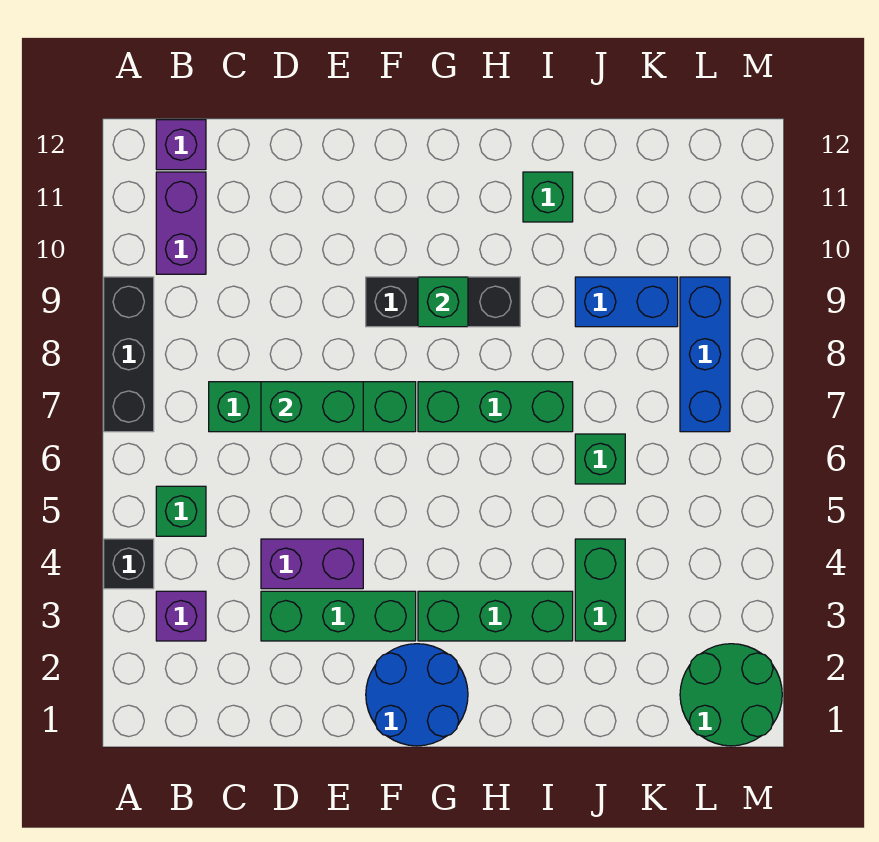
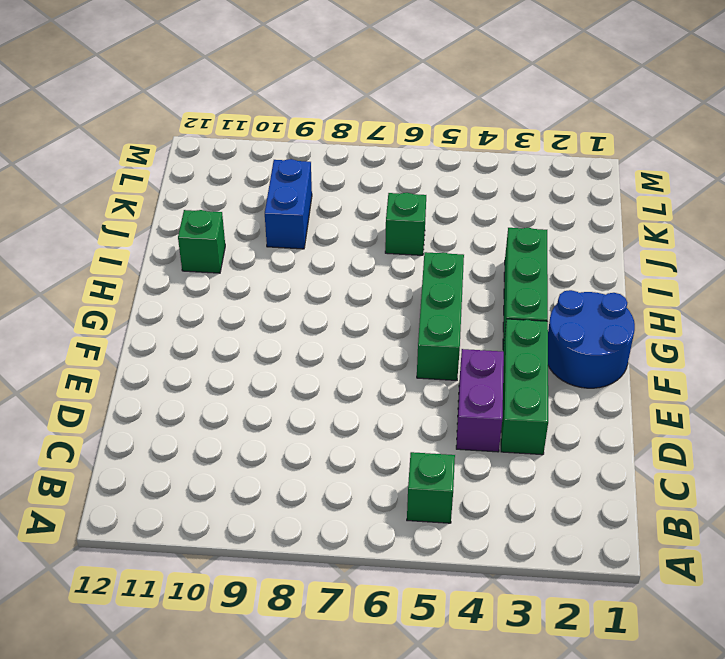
green 1x3 brick [417,252,464,380] -> green 1x3 brick moved to [418,382,573,432]
none -> black 1x1 brick [104,539,154,589]
none -> black 1x3 brick [104,277,154,432]
none -> purple 1x1 brick [156,591,206,641]

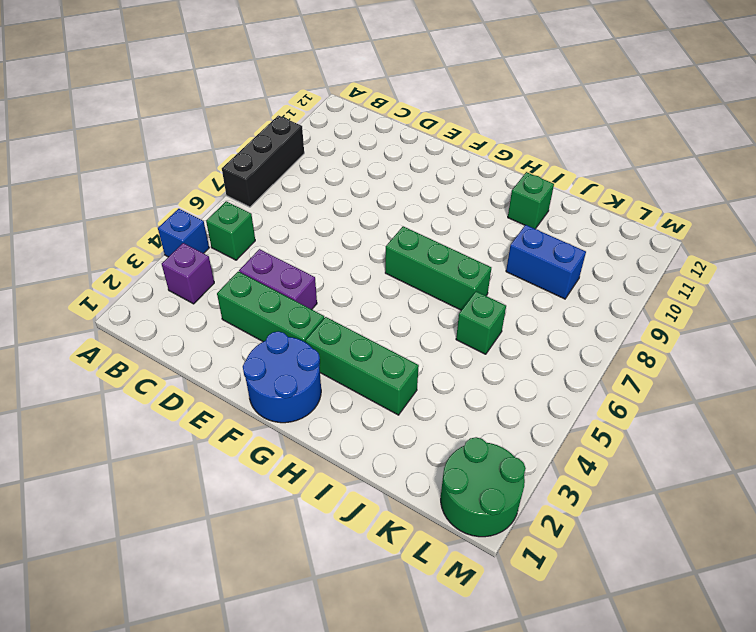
blue 1x1 brick [158,209,209,257] -> black 1x1 brick [104,539,154,589]
none -> purple 1x2 brick [156,172,206,274]
none -> purple 1x1 brick [156,120,206,170]
none -> green 1x4 brick [209,382,416,432]

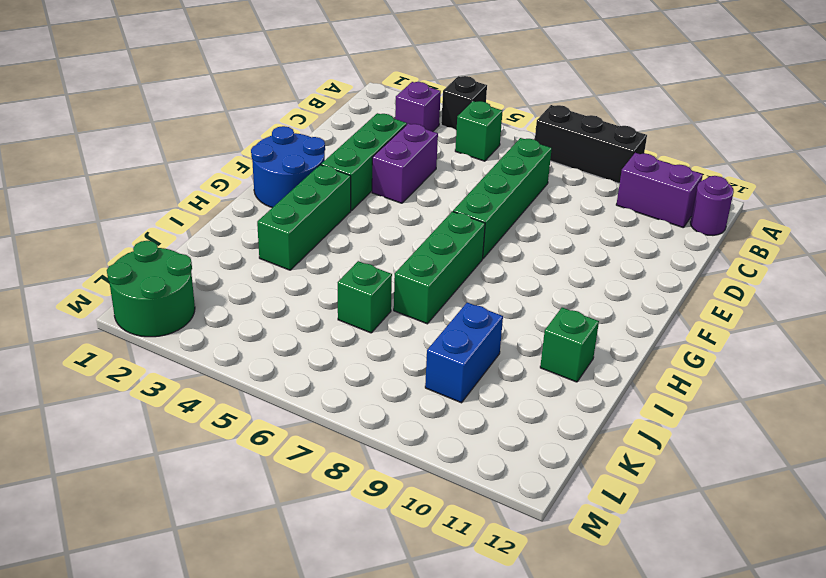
purple 1x1 round brick [690,176,734,235] -> purple 1x1 brick [156,120,206,170]
none -> black 1x3 brick [366,277,520,327]
none -> green 1x2 brick [575,539,625,641]
none -> blue 1x3 brick [680,277,730,432]

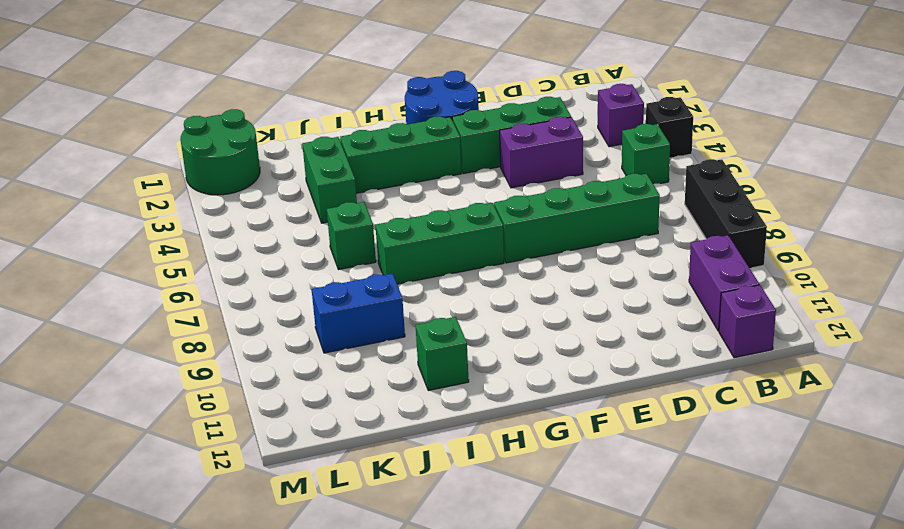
none -> black 1x3 brick [366,277,520,327]
none -> blue 1x3 brick [680,277,730,432]
none -> green 1x2 brick [261,382,363,432]

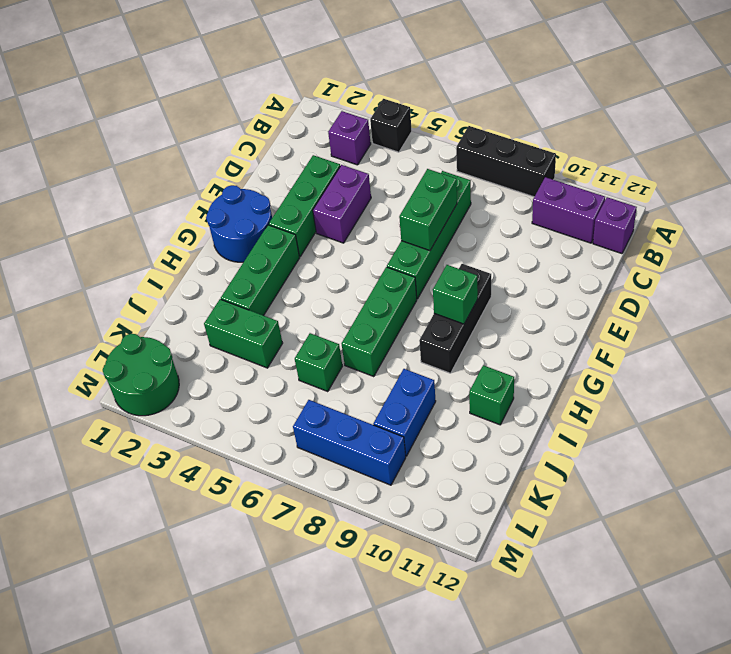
none -> green 1x1 brick [156,486,206,536]

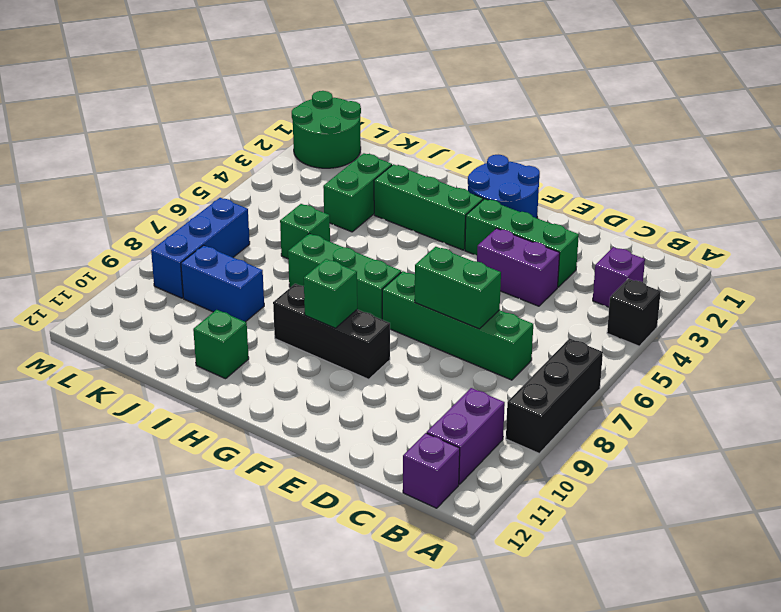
none -> green 1x1 brick [156,486,206,536]

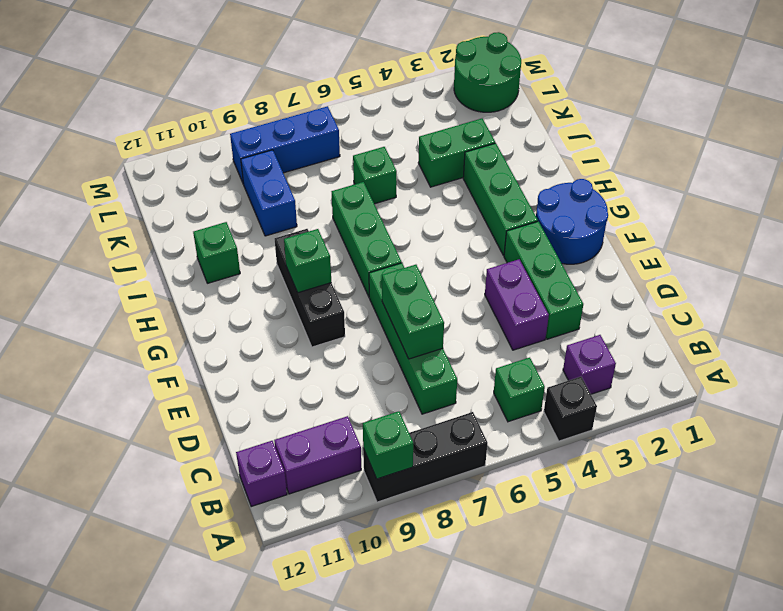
green 1x1 brick [363,411,413,479] -> none

